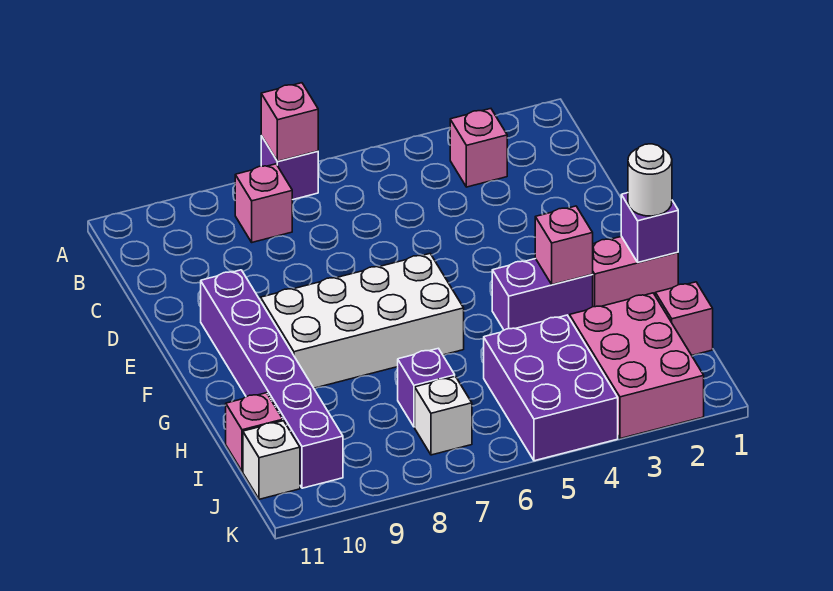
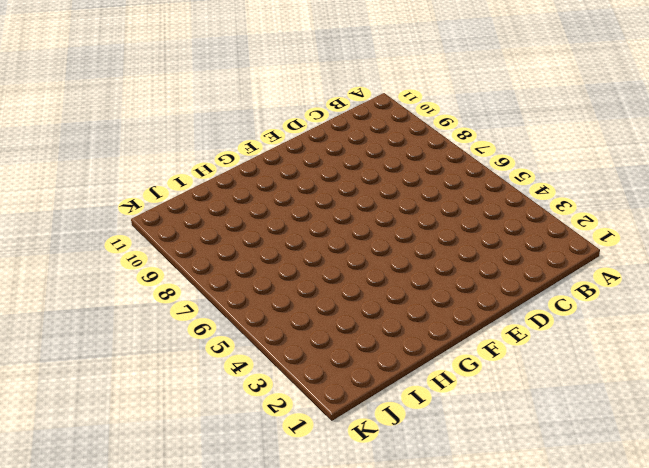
none -> purple 1x1 brick [261,136,318,200]
none -> pink 1x1 brick [450,109,507,187]
none -> pink 1x1 brick [235,164,292,242]

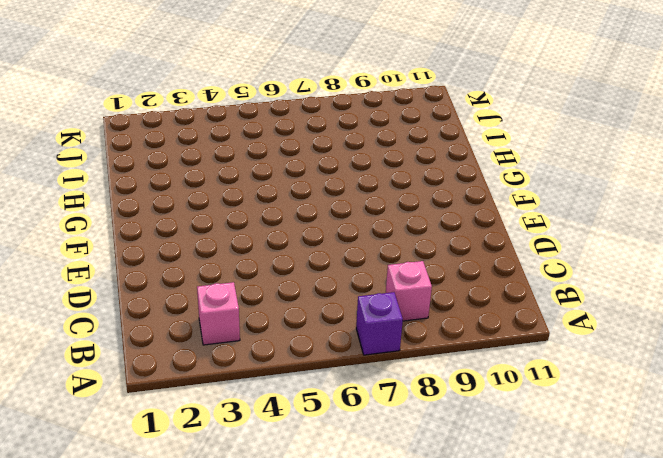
none -> purple 1x6 brick [201,270,343,488]
none -> white 2x4 brick [261,254,464,388]
none -> pink 1x2 brick [592,236,678,307]

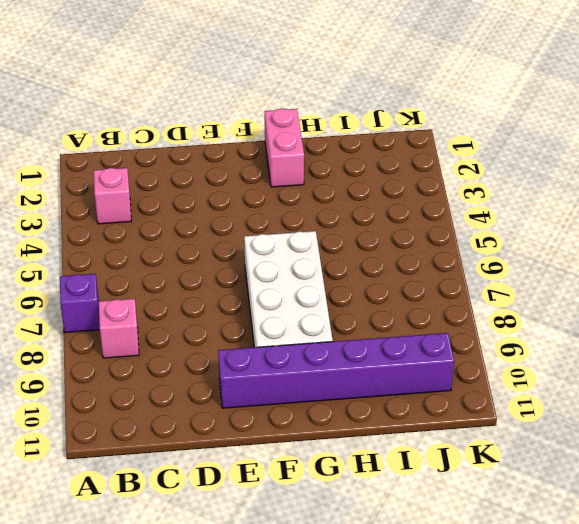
none -> purple 1x2 brick [492,259,593,330]
none -> pink 1x1 brick [655,282,713,355]
none -> pink 2x3 brick [570,293,704,439]

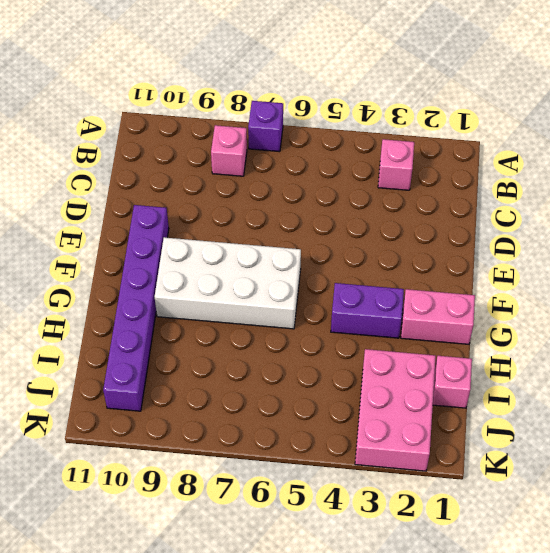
none -> purple 2x3 brick [484,315,618,461]
none -> purple 1x1 brick [398,348,455,427]
none -> pink 1x1 brick [226,393,283,471]

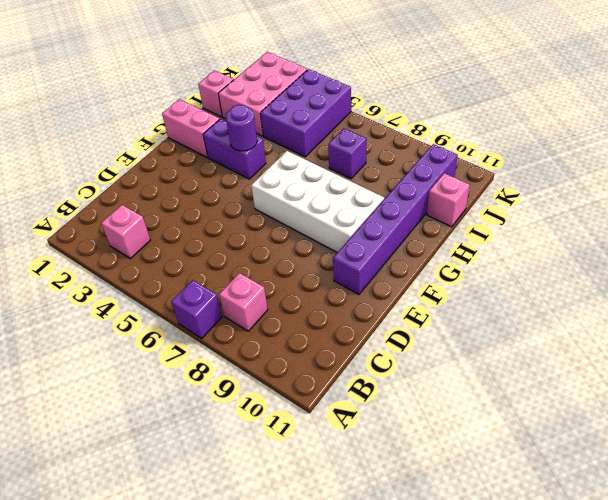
purple 1x1 round brick [226,105,257,151] -> none
none -> white 1x1 brick [415,376,472,455]
none -> white 1x1 brick [243,421,300,499]
none -> pink 1x1 brick [261,83,318,161]

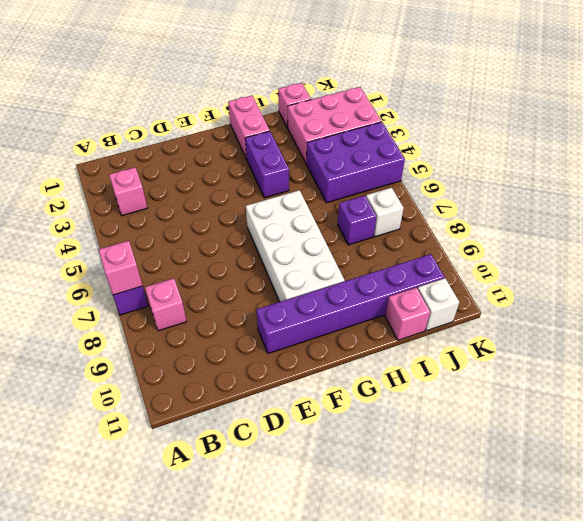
none -> purple 1x1 brick [621,193,678,262]
none -> pink 1x1 brick [535,206,593,285]
none -> white 1x1 round brick [628,144,672,216]

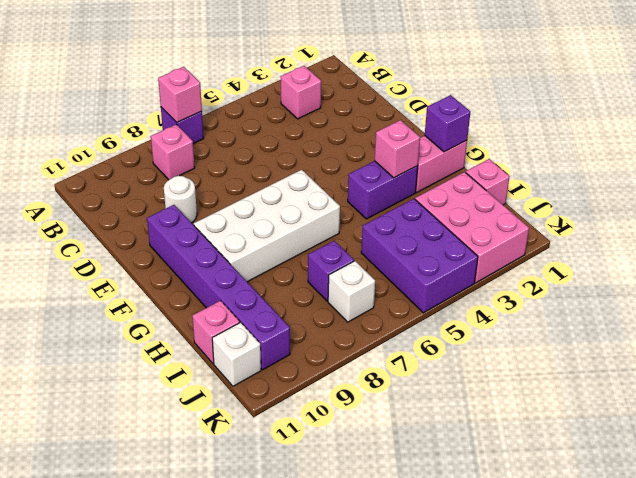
white 1x1 round brick [164,176,197,223] -> white 1x1 round brick moved to [628,144,672,216]

